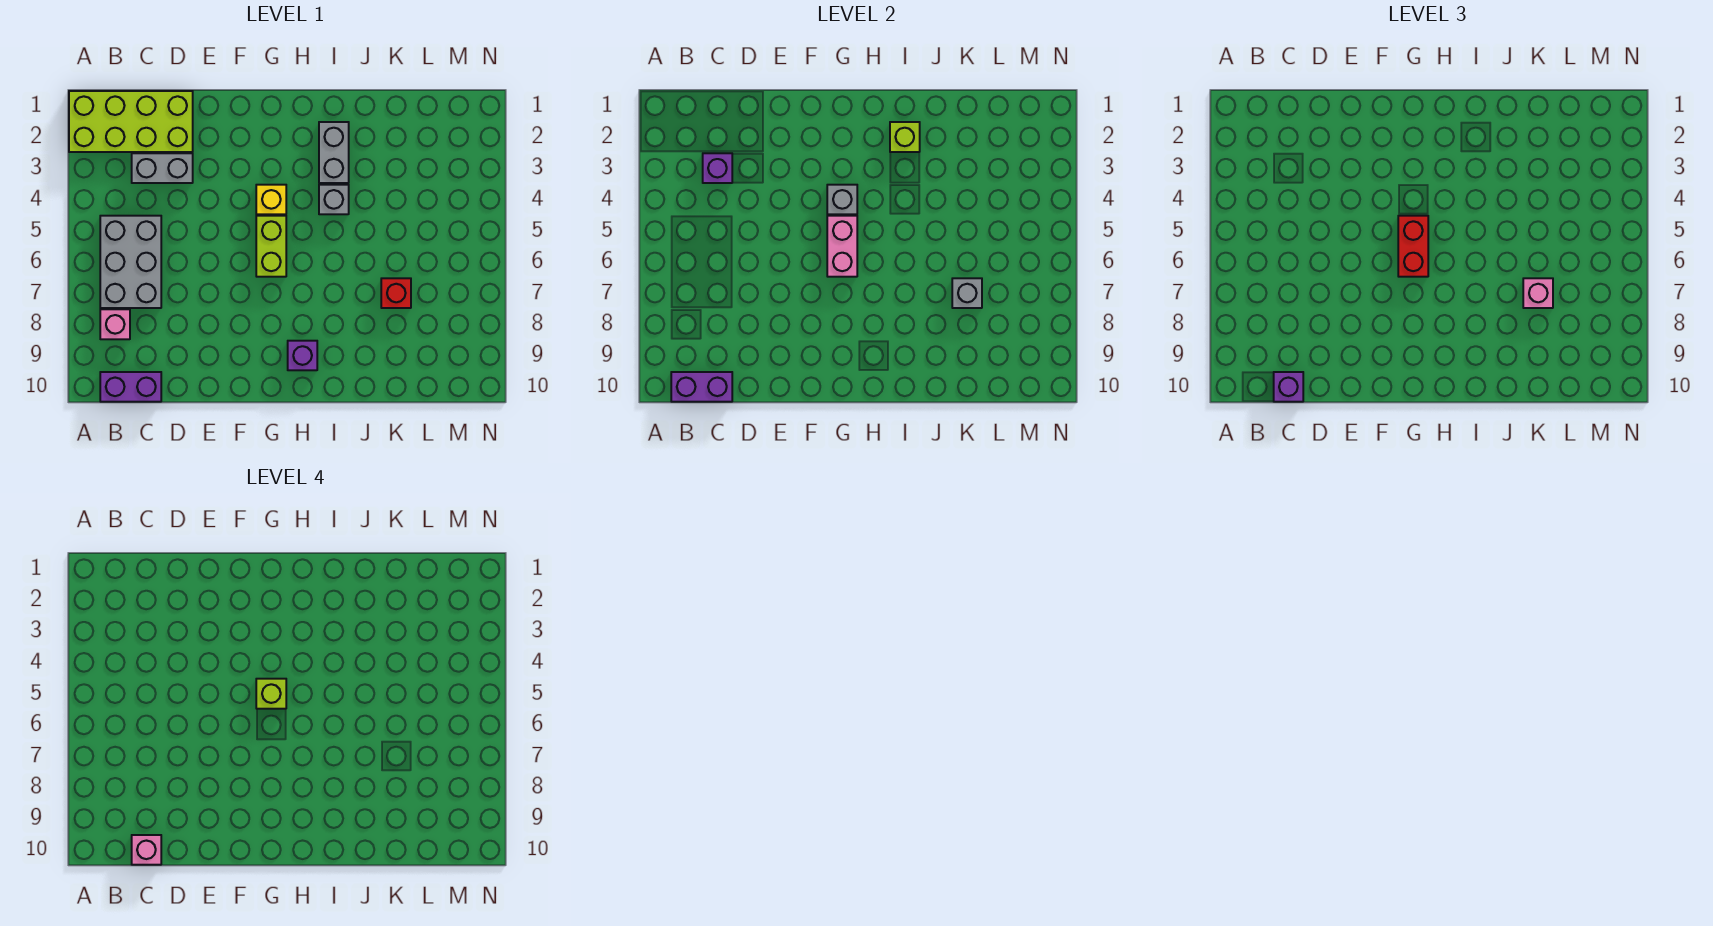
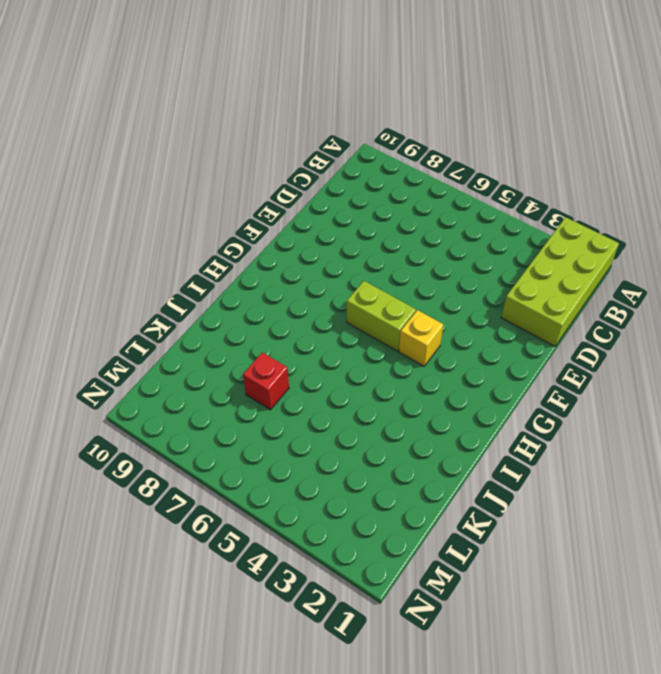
none -> grey 2x3 brick [100,216,161,308]
none -> pink 1x1 brick [100,309,130,339]
none -> purple 1x2 brick [100,372,161,402]

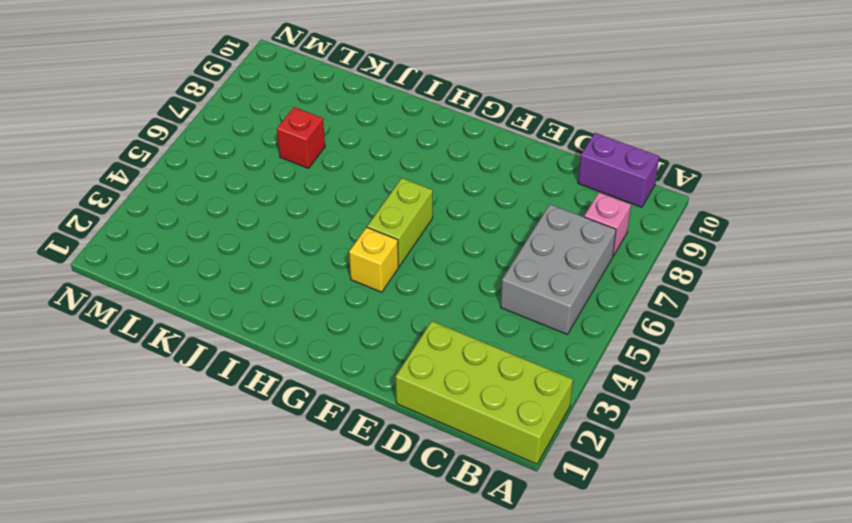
none -> grey 1x2 brick [132,153,193,183]
none -> purple 1x1 brick [288,341,317,370]
none -> grey 1x2 brick [319,122,349,183]

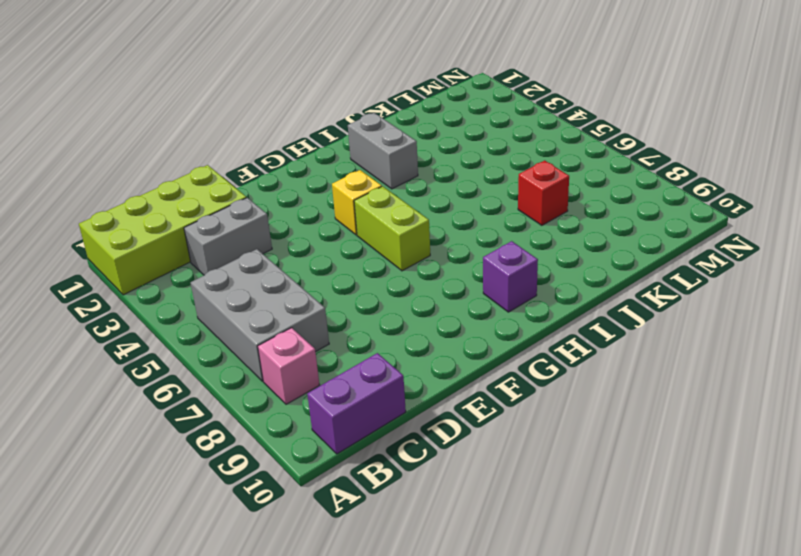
none -> grey 1x1 brick [319,185,349,214]
none -> purple 1x2 brick [671,372,732,402]
none -> purple 1x1 brick [703,153,732,183]

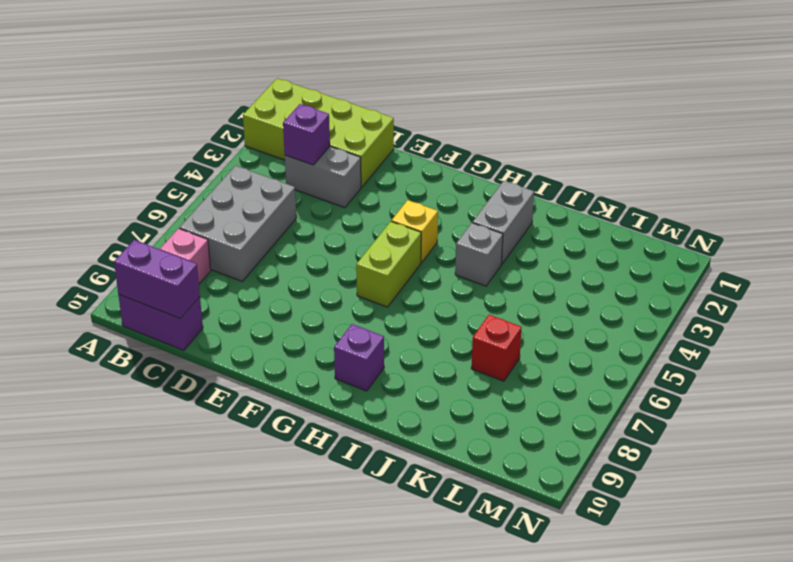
none -> grey 1x1 brick [827,185,857,214]
none -> pink 1x2 brick [827,216,857,277]
none -> lime 1x1 brick [890,122,920,152]

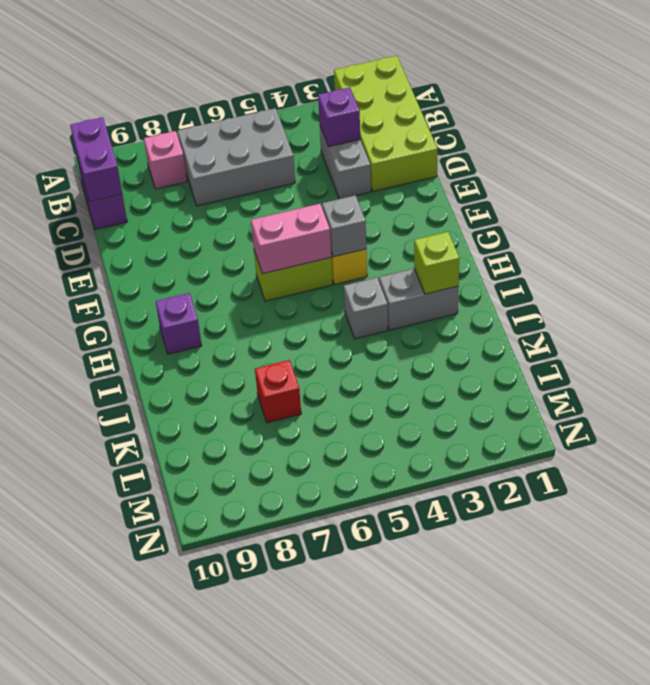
none -> grey 1x1 brick [952,278,982,308]
none -> purple 1x1 brick [1274,372,1303,402]
none -> red 1x2 brick [1398,216,1428,277]

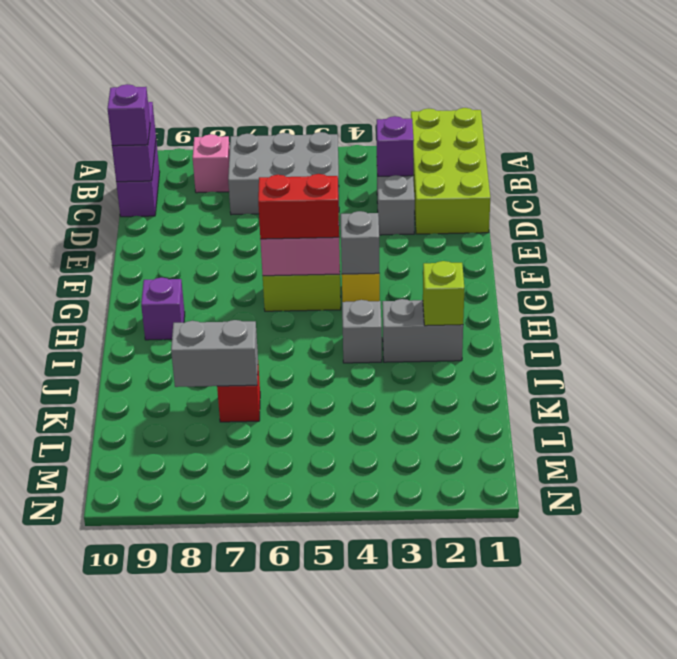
grey 1x2 brick [171,320,258,387] -> grey 1x1 brick [952,278,982,308]
none -> pink 1x1 brick [1523,278,1553,308]
none -> pink 1x1 brick [132,835,161,865]
none -> lime 1x1 brick [256,679,286,709]

